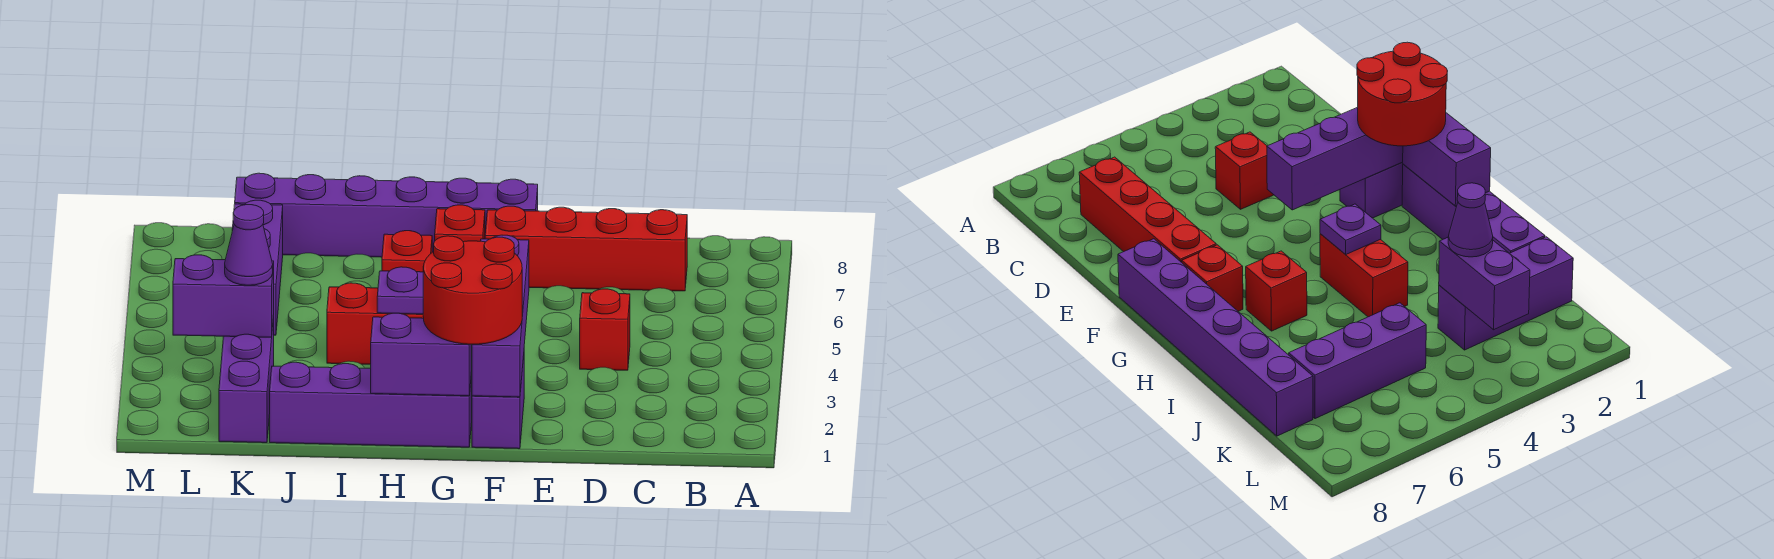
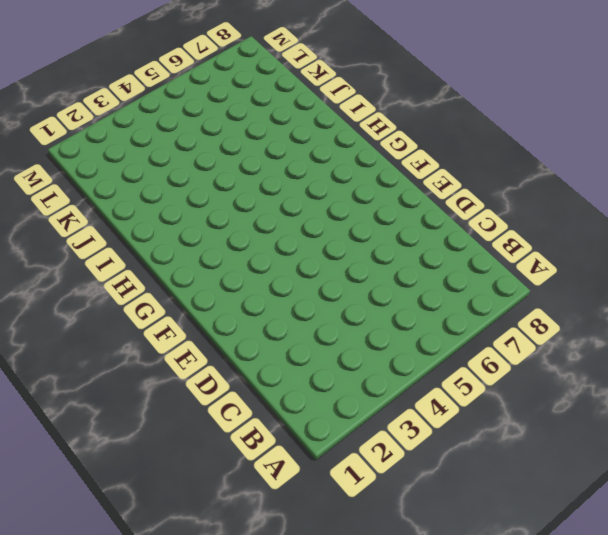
none -> red 1x4 brick [485,206,687,291]
none -> red 1x1 brick [580,289,630,370]
none -> purple 1x2 brick [472,356,524,449]

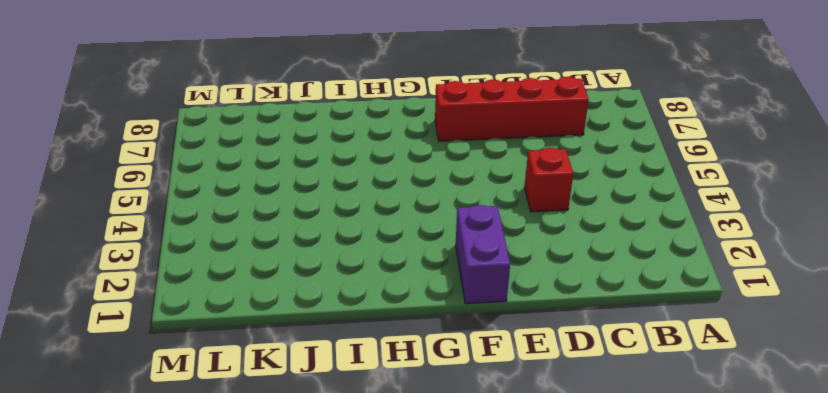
none -> purple 1x6 brick [235,173,538,257]
none -> purple 1x4 brick [270,362,472,447]
none -> red 1x1 brick [435,205,485,242]

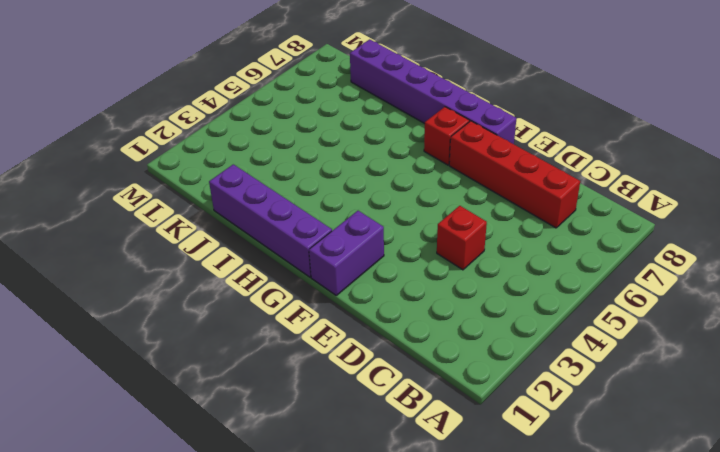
none -> red 1x2 brick [327,283,424,364]
none -> red 1x1 brick [382,231,432,272]
none -> purple 1x3 brick [219,316,274,443]

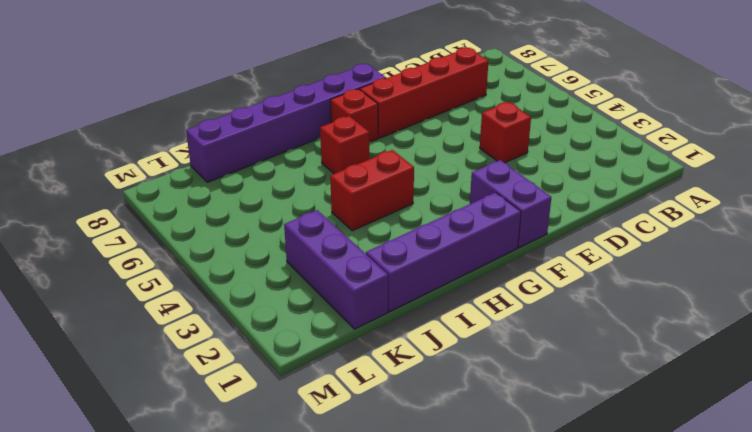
none -> purple 1x3 brick [232,200,283,335]
none -> purple 1x4 brick [472,235,529,397]
none -> purple 1x2 brick [371,313,472,396]

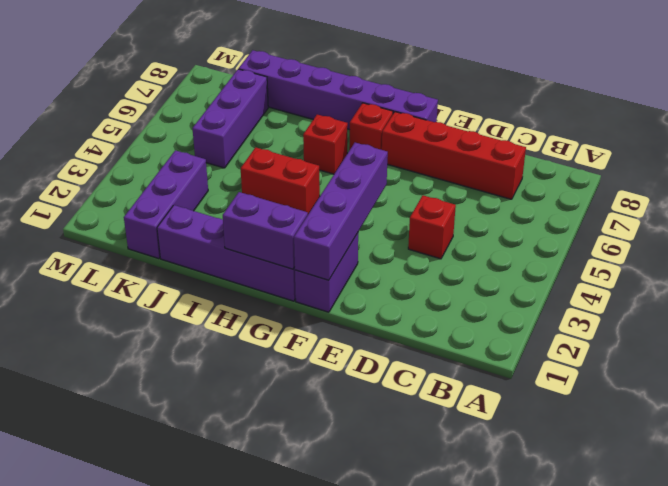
none -> purple 1x1 plate [377,267,423,314]
none -> purple 1x2 brick [173,255,274,337]
none -> red 2x2 round brick [423,236,522,344]

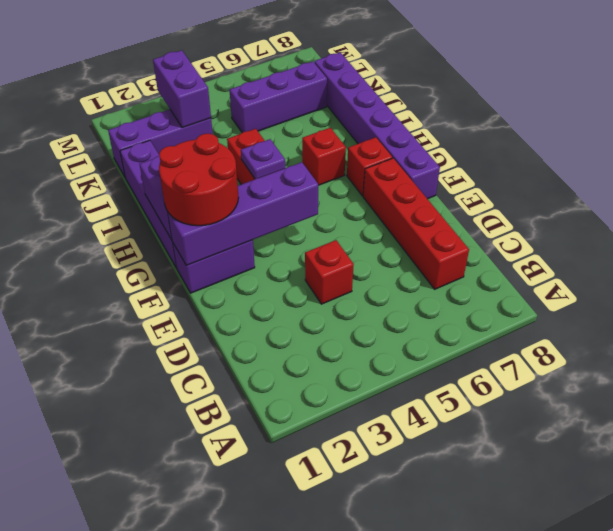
none -> purple 1x1 cone [225,205,273,285]

